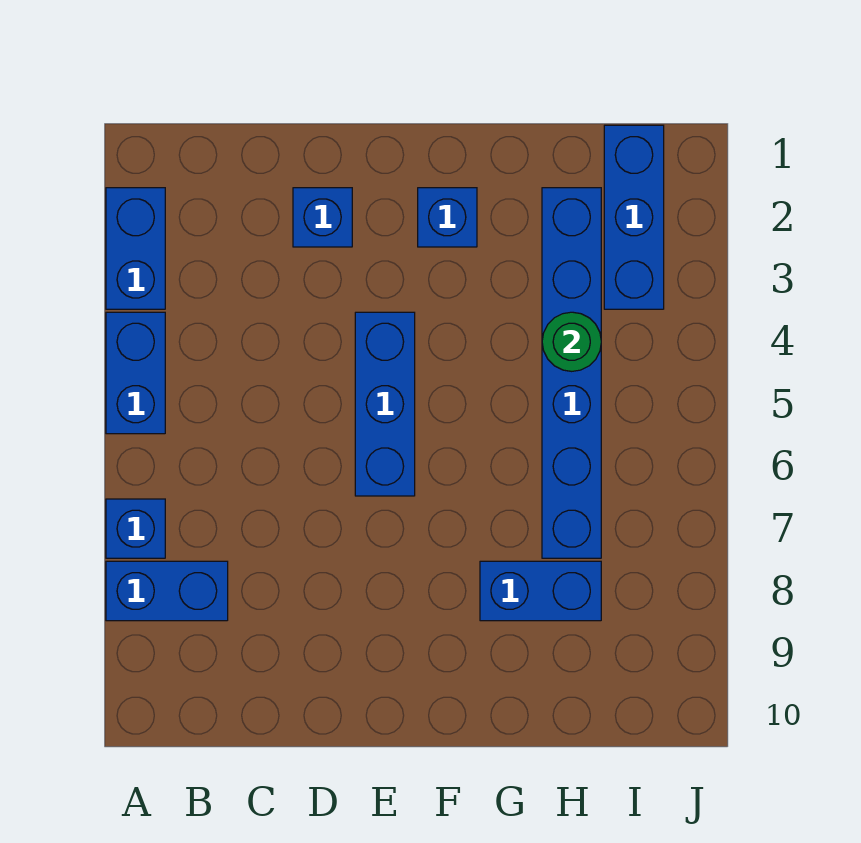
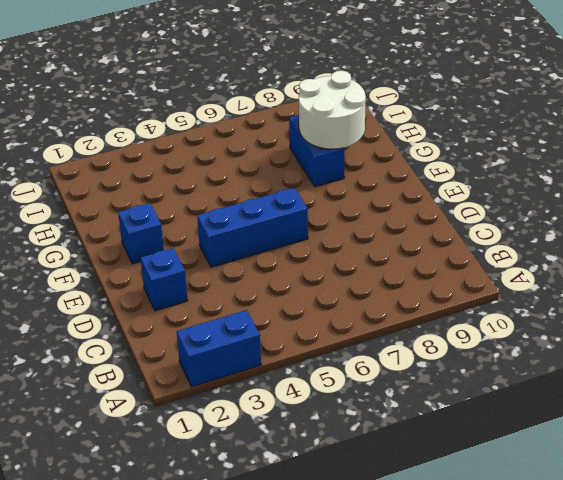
white 2x2 round brick [299,71,366,149] -> none
none -> blue 1x2 brick [106,312,165,434]
none -> blue 1x1 brick [106,499,165,558]

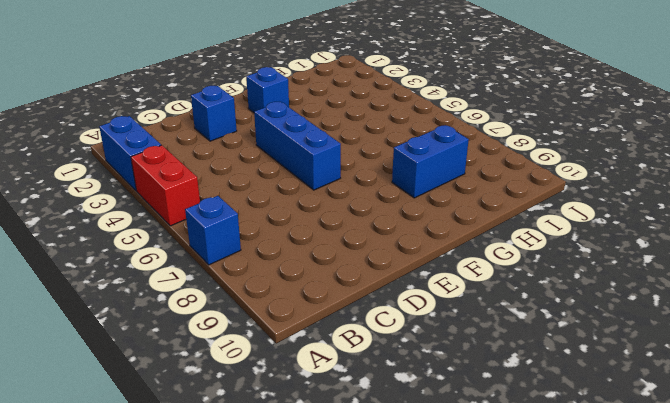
red 1x2 brick [131,145,200,226] -> blue 1x2 brick [106,312,165,434]
none -> blue 1x2 brick [106,561,228,621]
none -> blue 1x6 brick [542,188,601,558]

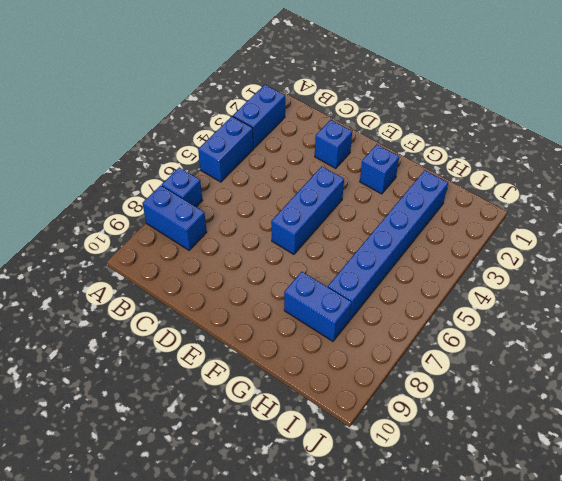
none -> blue 1x3 brick [604,125,664,309]
none -> green 1x1 round brick [542,312,601,371]

